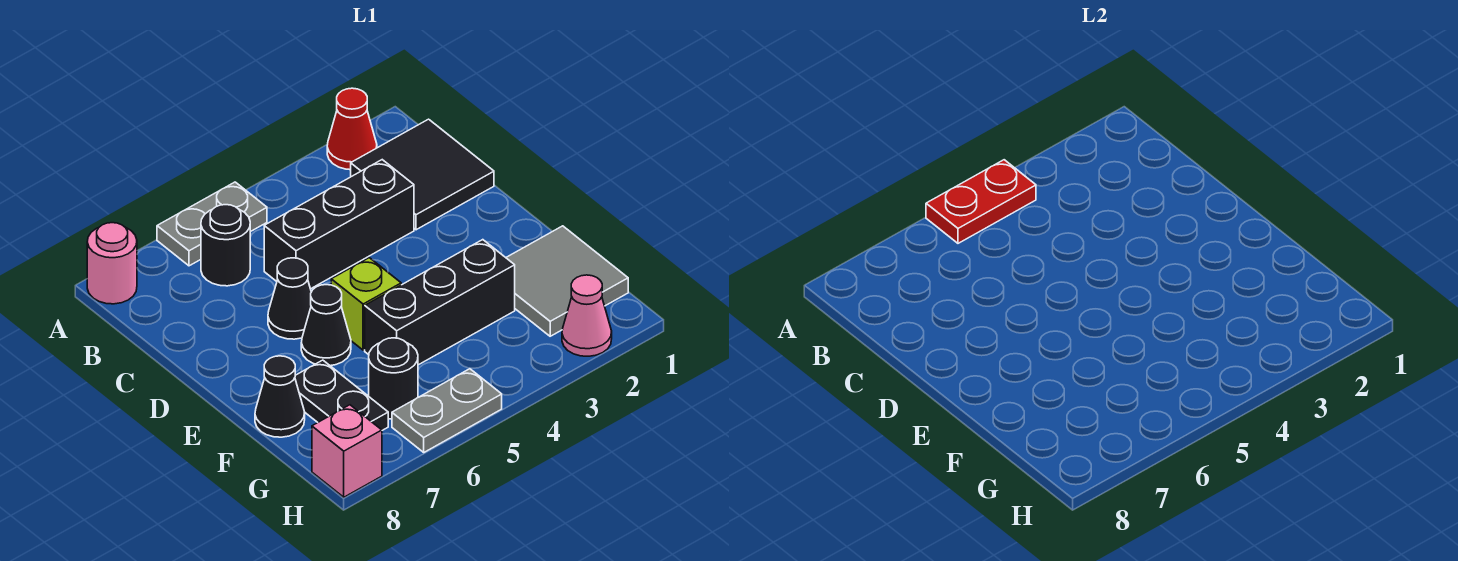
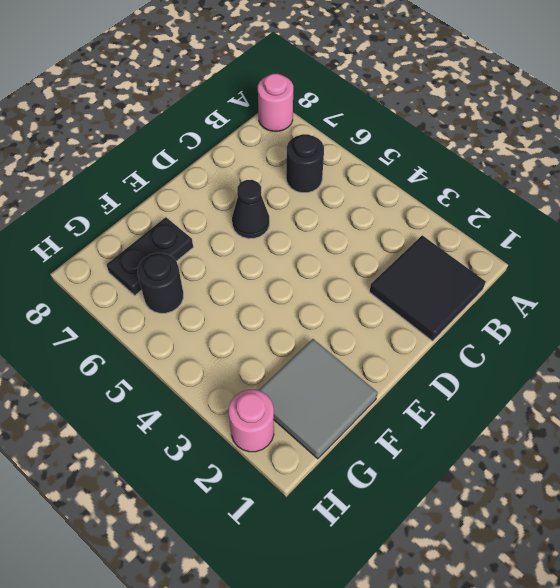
pink 1x1 round brick [229,390,274,452] -> pink 1x1 cone [562,275,612,356]
none -> red 1x1 cone [327,88,377,170]
none -> grey 1x2 plate [157,182,267,266]
none -> black 1x3 brick [264,160,414,289]

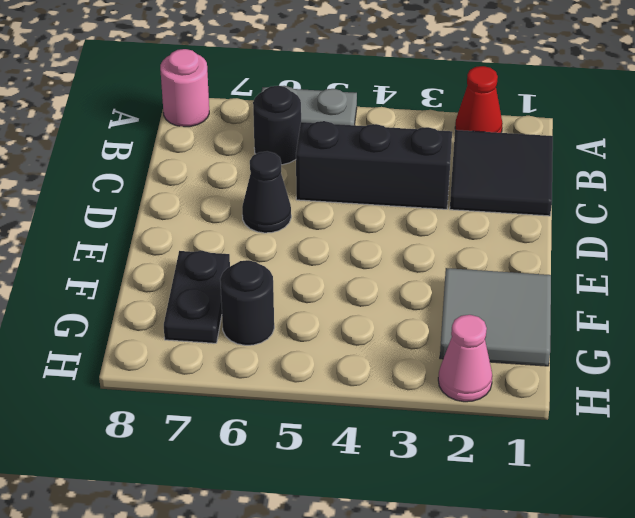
none -> lime 1x1 brick [331,258,401,350]
none -> black 1x1 cone [301,285,351,366]
none -> black 1x3 brick [365,240,515,365]

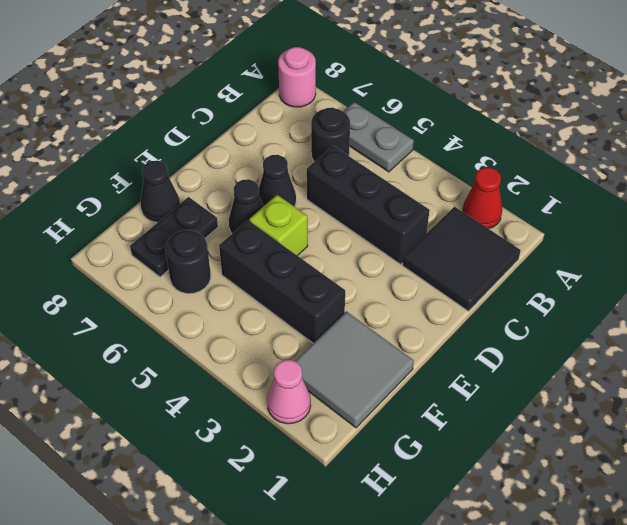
none -> grey 1x2 plate [392,369,502,452]
none -> pink 1x1 brick [312,405,382,497]
none -> red 1x2 plate [926,160,1036,243]

